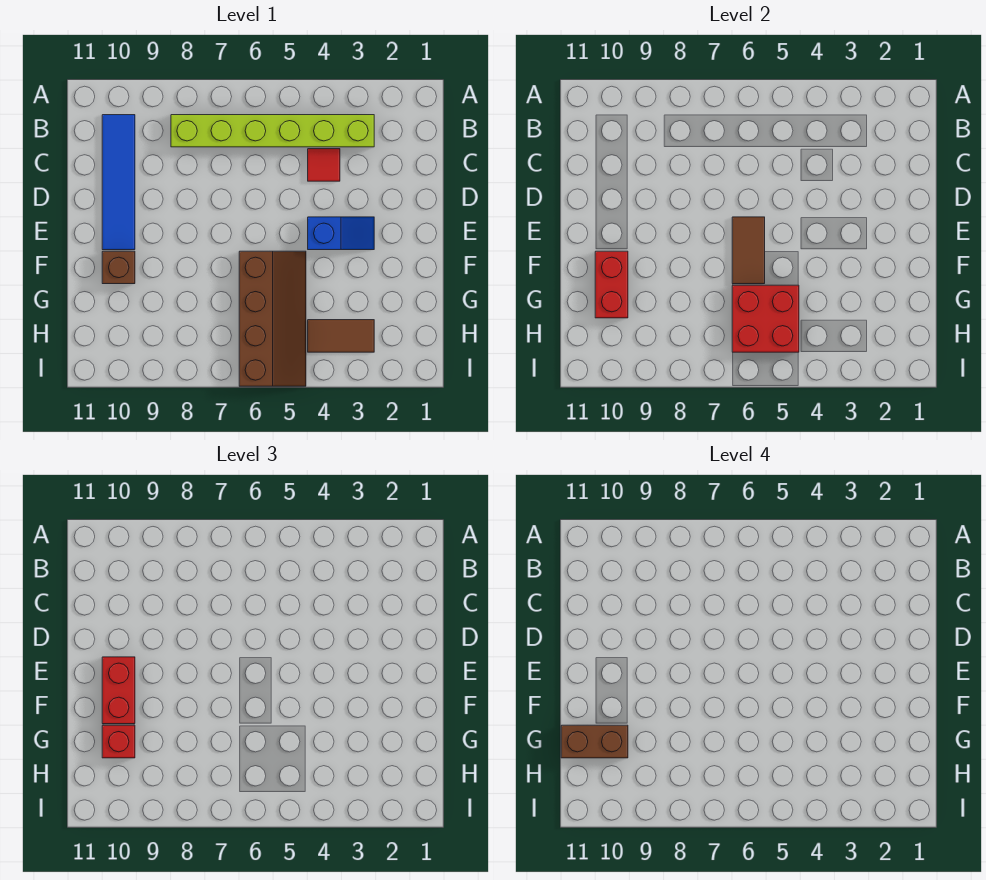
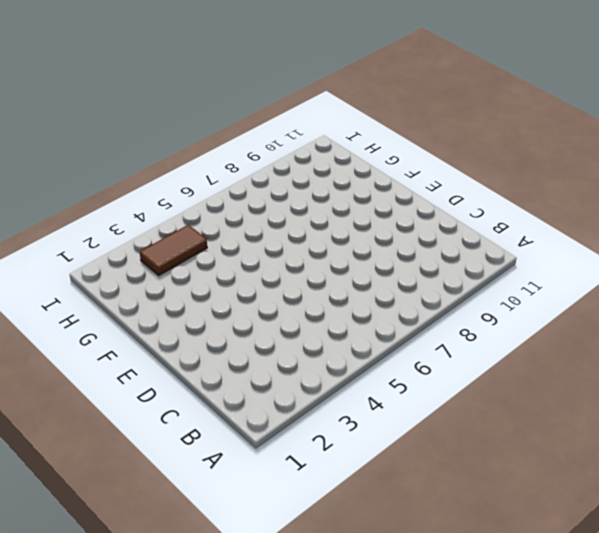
none -> lime 1x6 brick [171,115,374,147]
none -> blue 1x4 tile [102,115,135,250]
none -> red 1x1 tile [308,149,340,181]

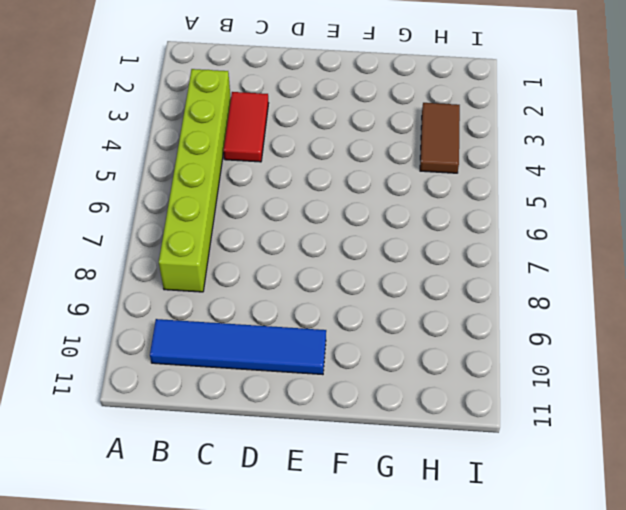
red 1x2 tile [223,92,269,162] -> red 1x1 tile [308,149,340,181]
none -> blue 1x2 slope [308,217,374,250]
none -> brown 2x4 slope [239,251,306,386]
none -> brown 1x1 brick [102,251,135,284]

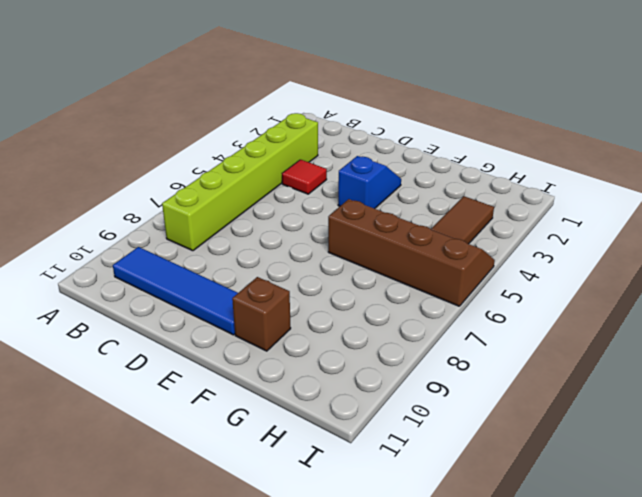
none -> brown 1x2 tile [732,217,765,284]
none -> red 1x2 brick [595,251,628,318]
none -> red 2x2 brick [732,285,799,352]

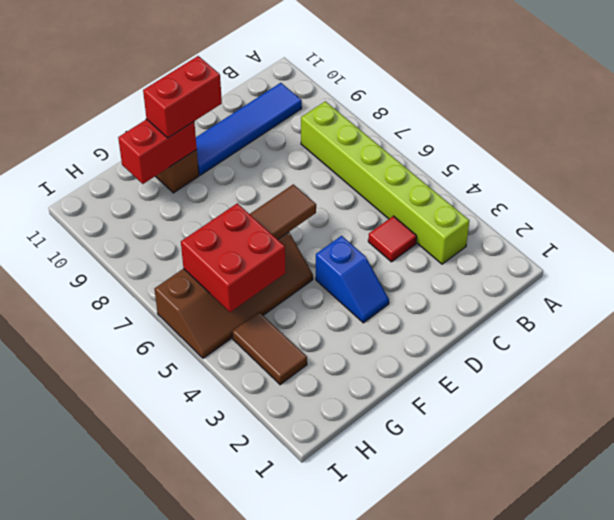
none -> red 1x1 brick [102,725,135,758]
none -> brown 1x2 brick [561,725,628,758]

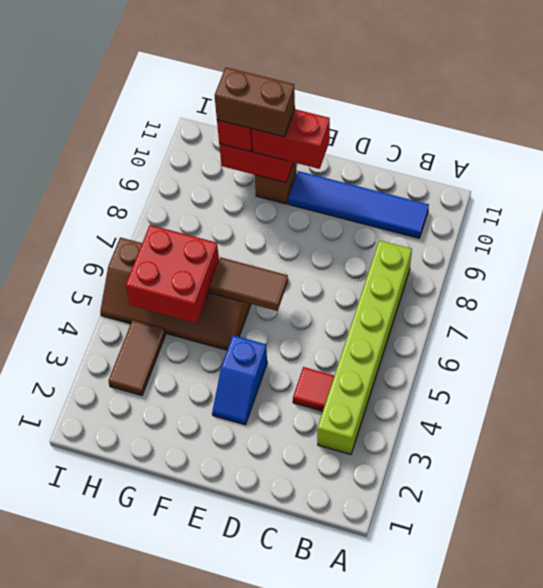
brown 1x2 brick [214,67,295,137] -> brown 1x2 brick turned to [561,725,628,758]

